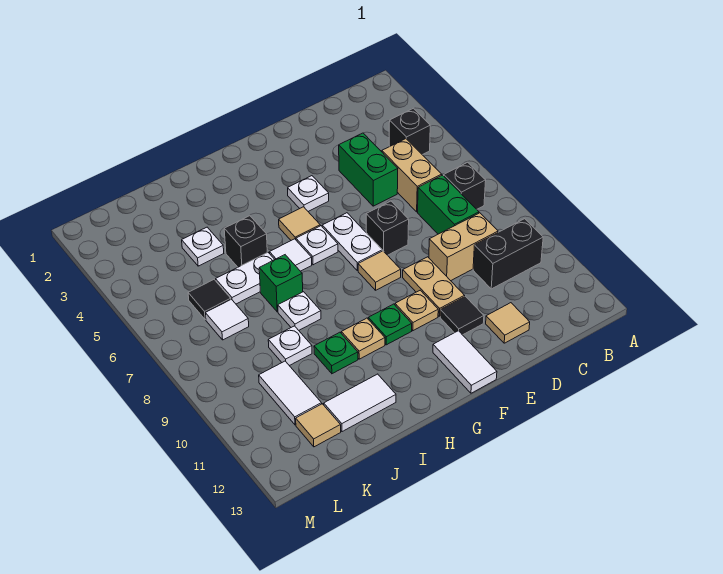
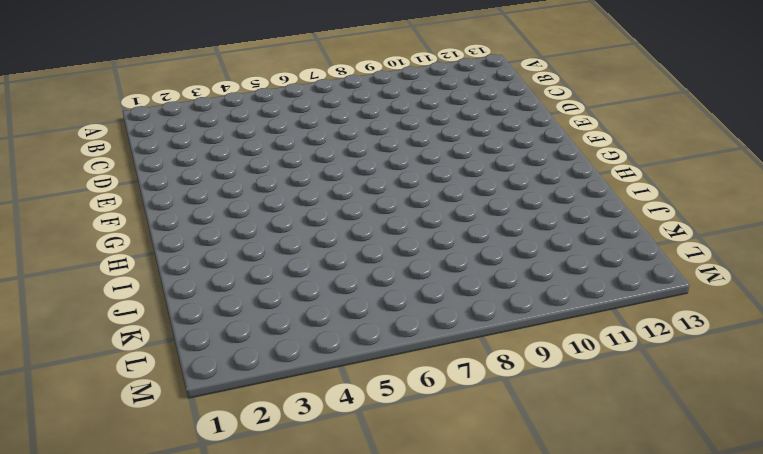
none -> black 1x1 brick [389,108,430,155]
none -> black 1x1 brick [444,162,486,209]
none -> black 1x2 brick [473,219,543,289]
none -> tan 1x2 brick [382,139,442,212]

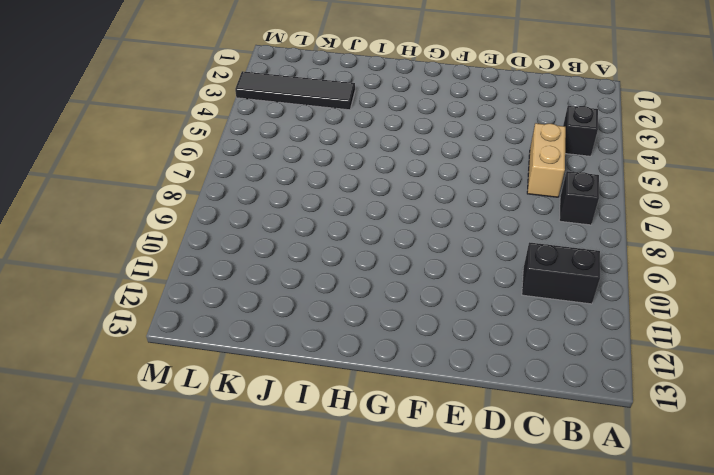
black 1x4 tile [235,71,355,110] -> none
none -> green 1x2 brick [418,175,479,234]
none -> tan 1x2 brick [429,213,498,281]
none -> green 1x2 brick [339,133,398,206]
none -> tan 1x1 tile [486,303,530,343]

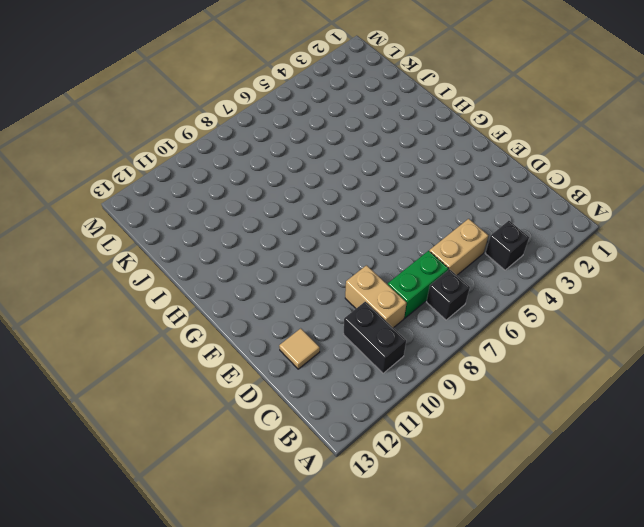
none -> green 1x2 brick [339,133,398,206]
none -> black 1x1 brick [366,201,409,255]
none -> tan 1x2 plate [403,257,465,317]
none -> black 1x1 tile [440,296,484,335]

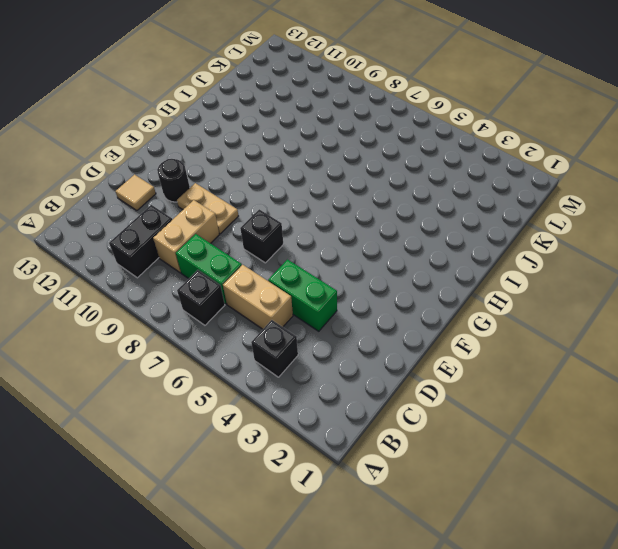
black 1x1 round brick [157,159,190,202] -> black 1x1 tile [440,296,484,335]
none -> white 1x1 plate [288,176,329,211]
none -> white 1x2 plate [322,213,382,271]
none -> tan 1x1 tile [358,251,401,290]
none -> tan 1x1 plate [395,290,438,331]

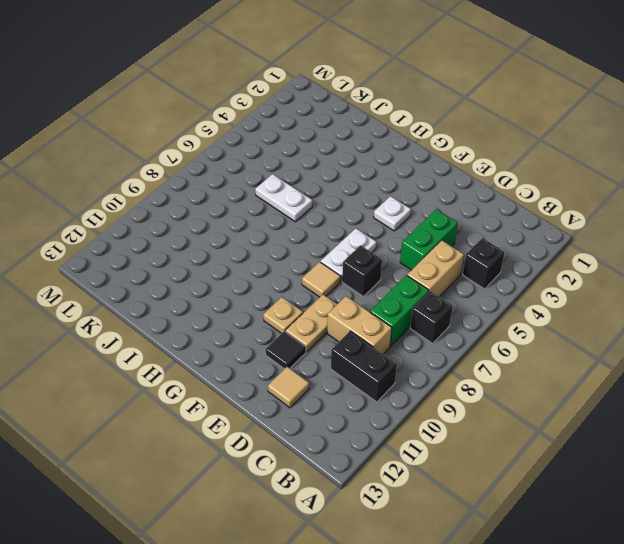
none -> white 1x2 tile [433,331,497,393]
none -> tan 1x1 tile [279,207,320,240]
none -> white 1x1 plate [296,226,338,265]
none -> green 1x1 plate [368,304,412,345]

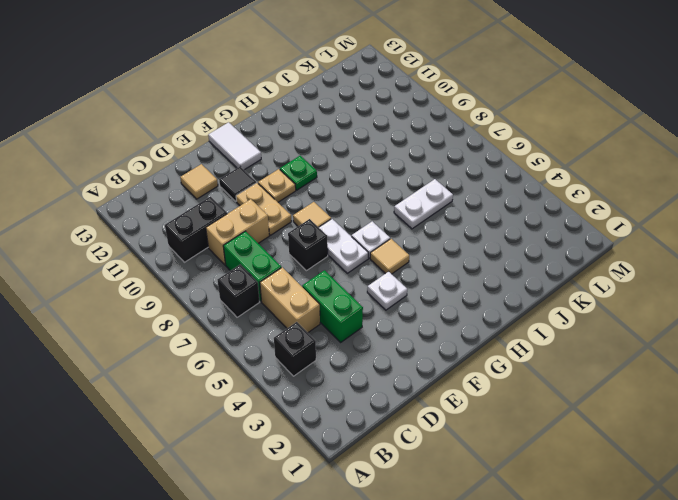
none -> white 1x1 tile [270,239,312,271]
none -> tan 1x1 plate [341,318,385,359]
none -> black 1x1 brick [224,216,267,267]
none -> green 1x1 brick [259,255,303,312]

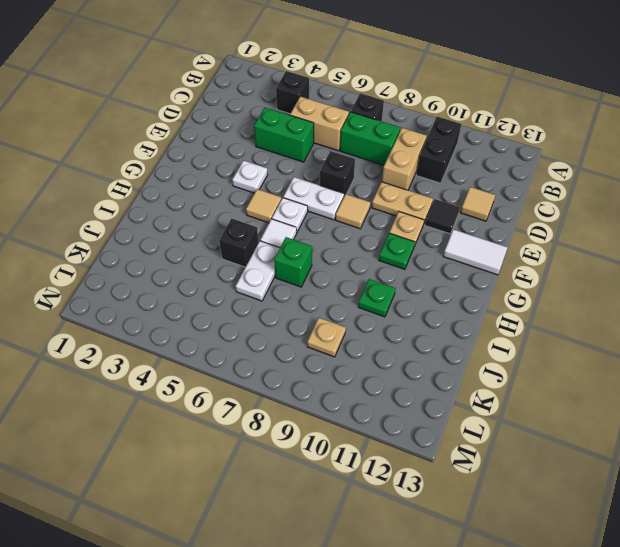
tan 1x1 plate [307,318,346,357] -> tan 1x1 plate moved to [341,318,385,359]
none -> white 1x1 plate [278,292,321,330]
none -> white 1x2 tile [324,374,396,432]
none -> white 1x1 plate [182,227,224,266]
none -> white 1x1 plate [268,326,312,366]

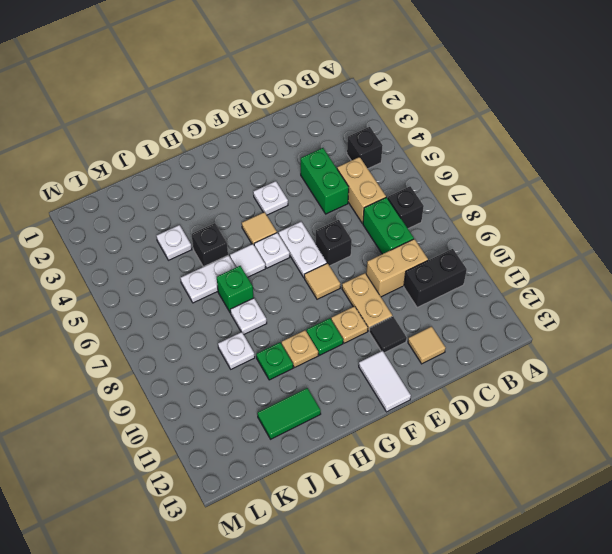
green 1x2 tile [257,388,321,439] -> white 1x2 tile [324,374,396,432]
none -> black 1x1 tile [188,280,231,320]
none -> white 1x1 tile [205,299,249,340]
none -> white 1x2 tile [259,361,322,425]
none -> tan 1x1 tile [296,404,341,447]

